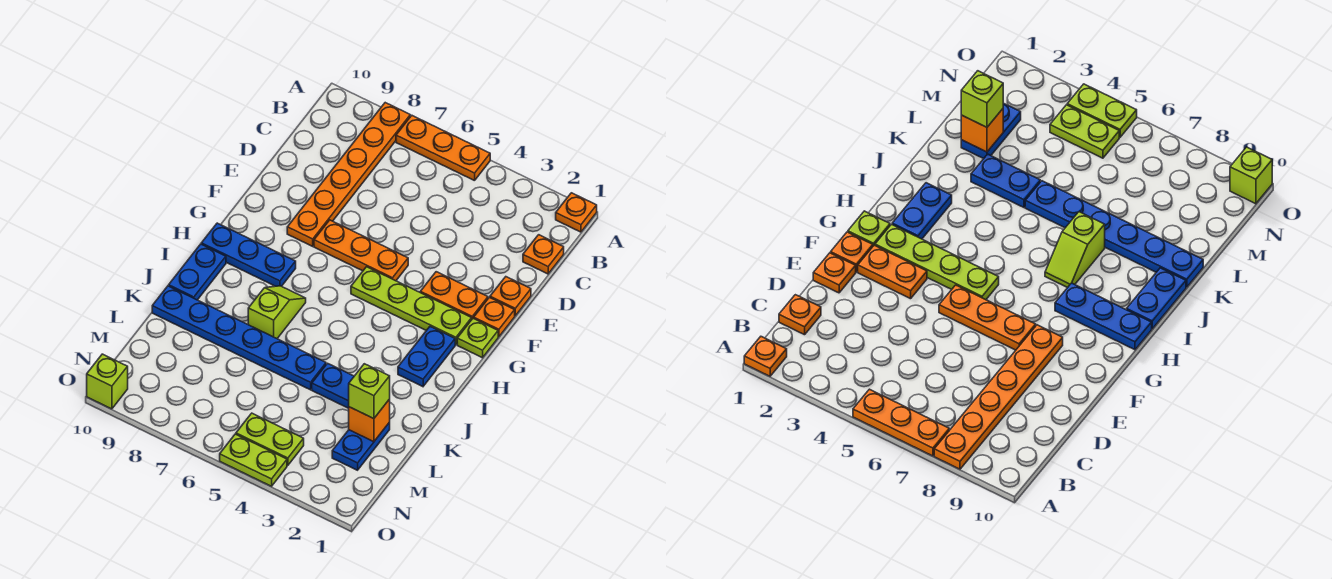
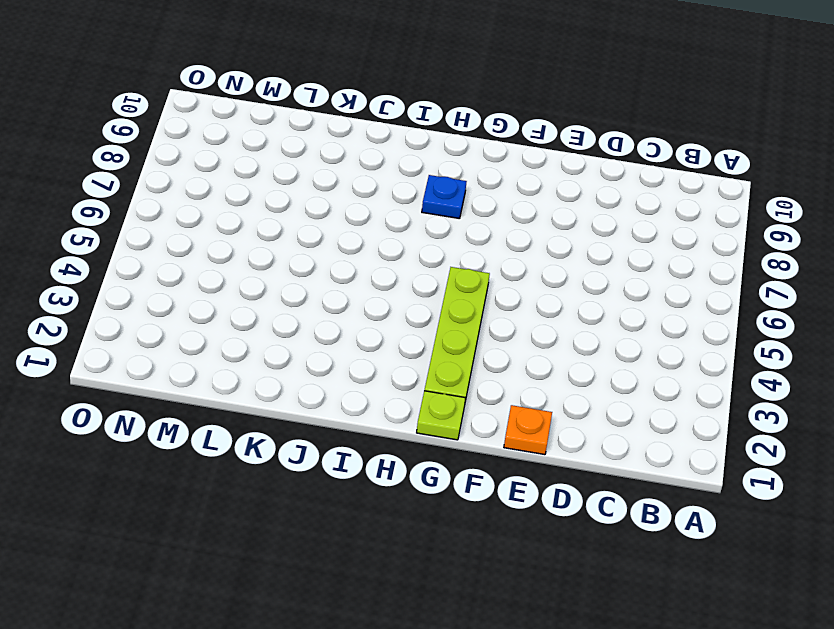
blue 1x1 plate [422,175,467,219] -> blue 1x3 plate [201,223,296,286]
none -> orange 1x1 plate [556,193,597,232]
none -> orange 1x3 plate [396,116,490,181]
none -> orange 1x6 plate [287,103,410,246]

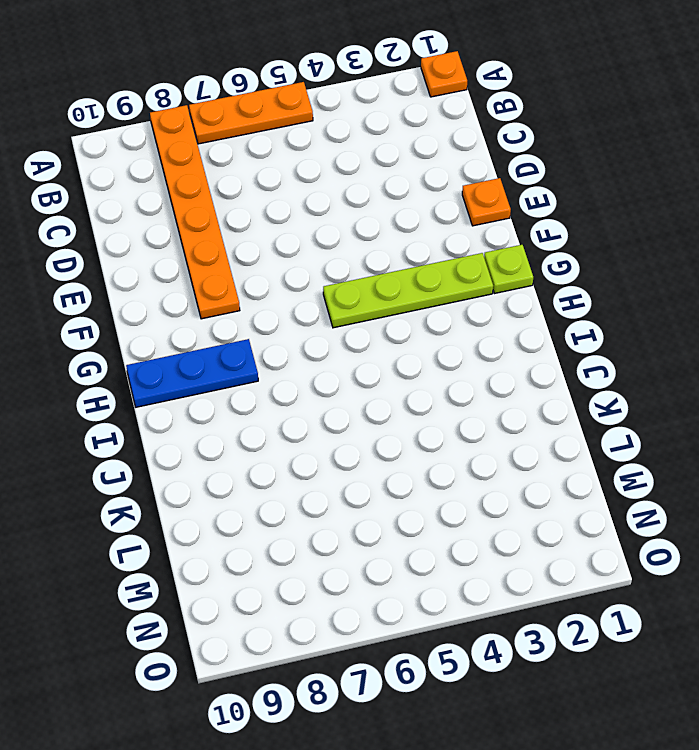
none -> orange 1x1 plate [523,235,564,274]
none -> orange 1x1 plate [474,297,515,337]
none -> orange 1x2 plate [420,272,488,319]

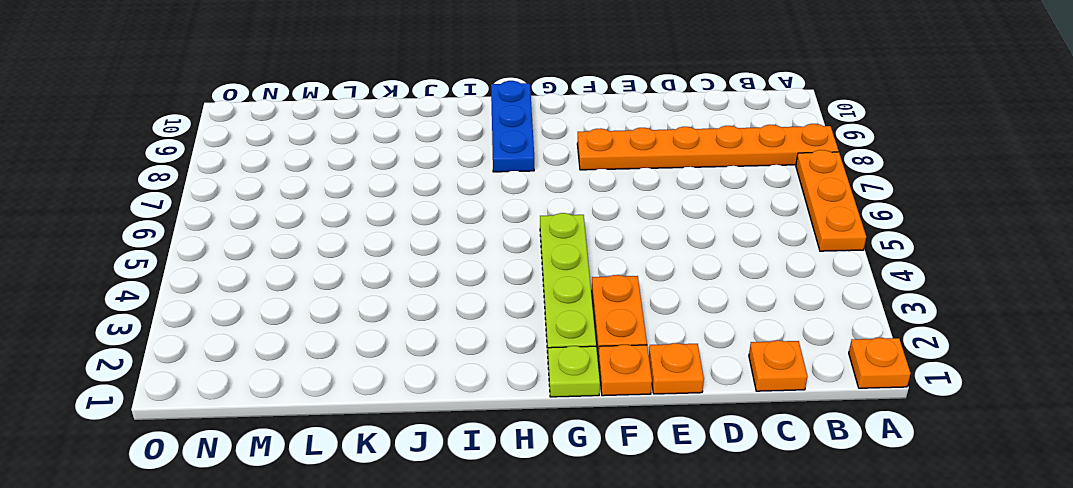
none -> orange 1x3 plate [314,220,408,281]
none -> blue 1x2 plate [398,327,455,387]
none -> lime 1x2 slope [248,286,306,338]

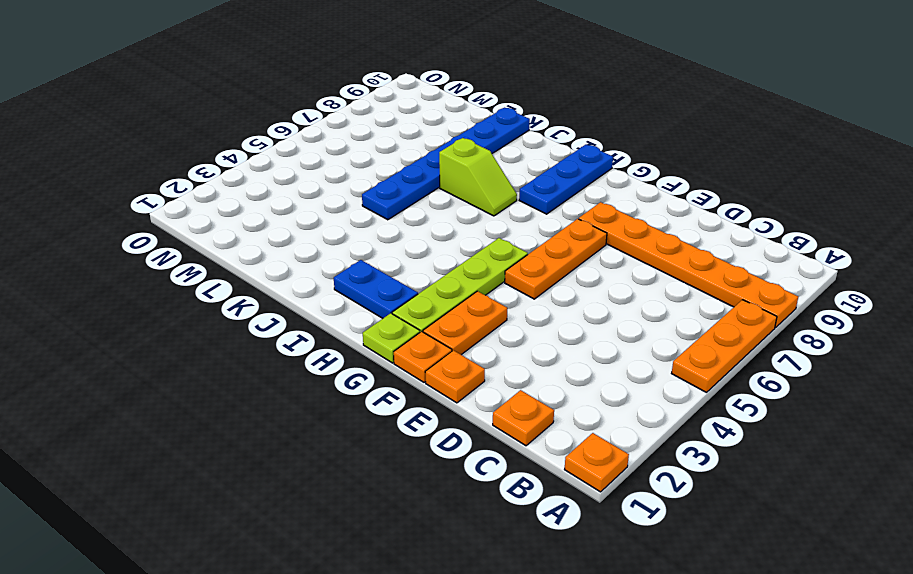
none -> blue 1x2 plate [169,244,226,300]
none -> blue 1x2 plate [312,363,354,408]
none -> blue 1x2 plate [332,422,390,470]

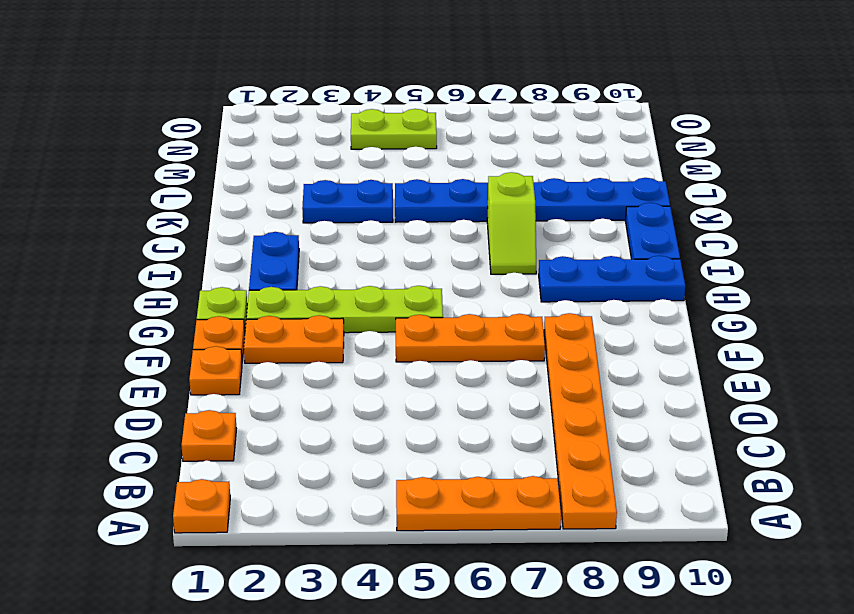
none -> blue 1x2 plate [332,422,390,470]
none -> lime 1x2 plate [220,434,287,486]
none -> lime 1x1 brick [87,354,128,409]

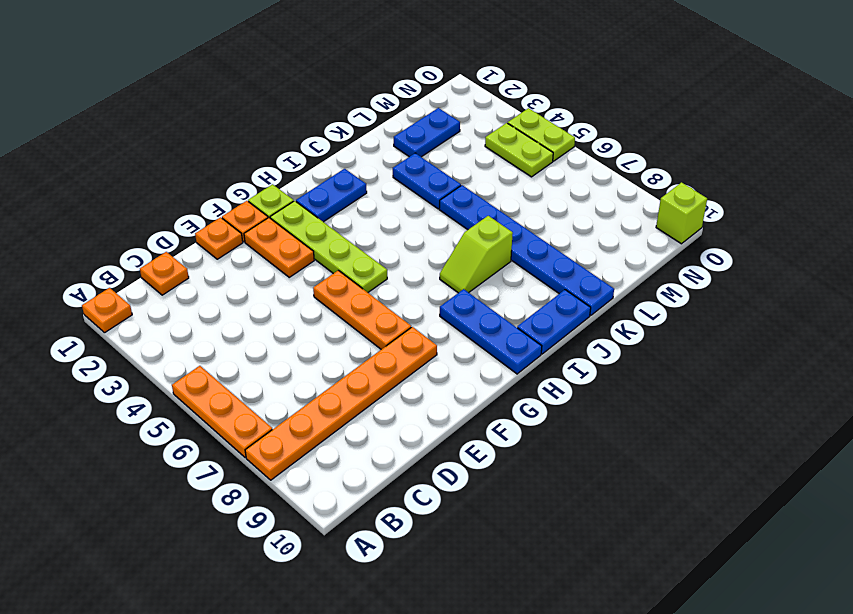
none -> orange 1x1 brick [349,399,390,442]
none -> lime 1x1 brick [349,364,390,419]

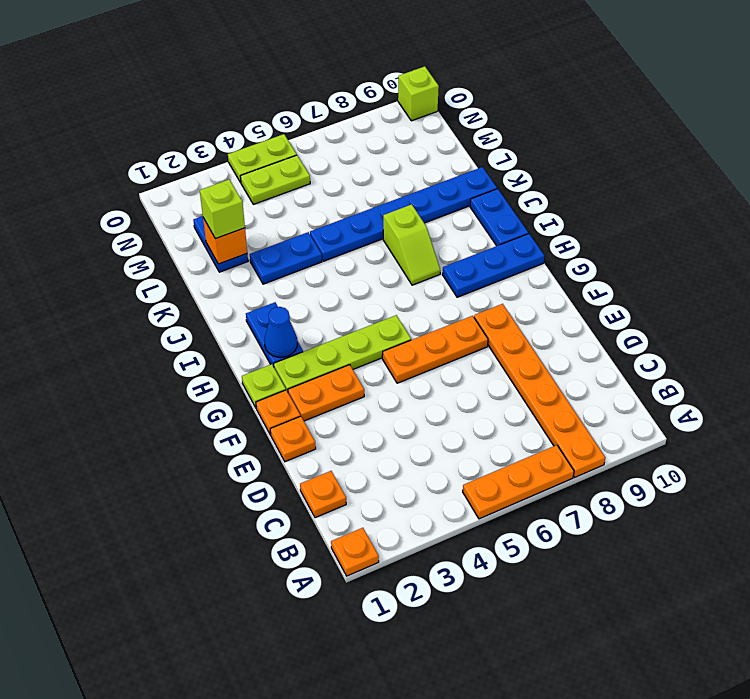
blue 1x1 cone [264,307,297,357] -> none

